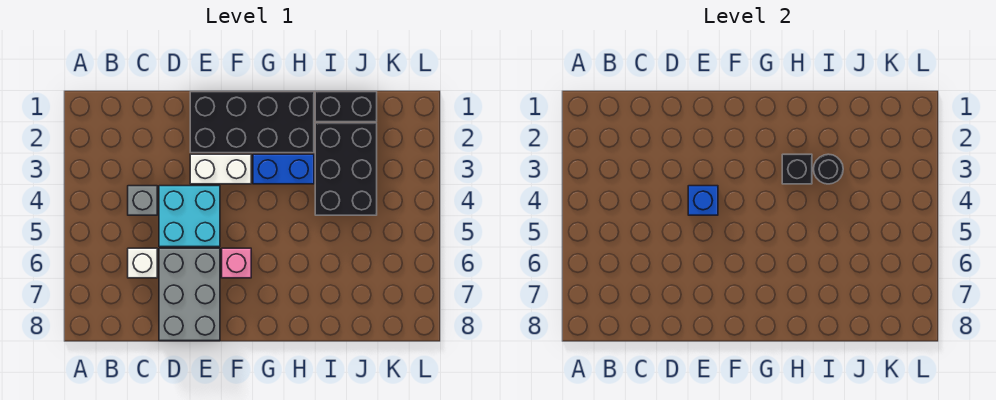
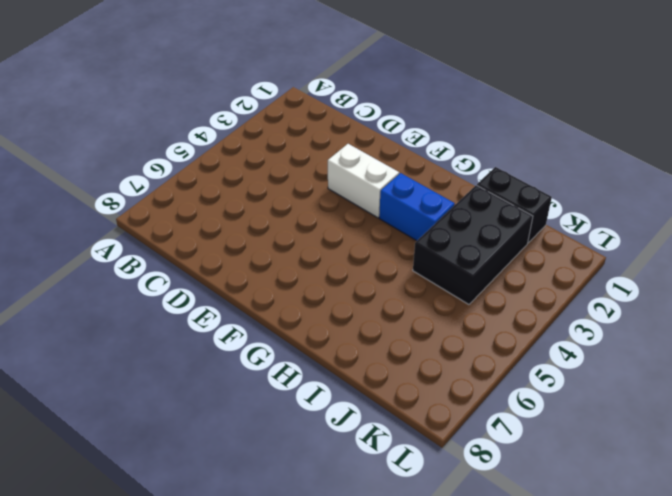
none -> grey 1x1 brick [128,186,157,215]
none -> white 1x1 brick [128,248,157,278]
none -> cyan 2x2 brick [159,186,220,247]

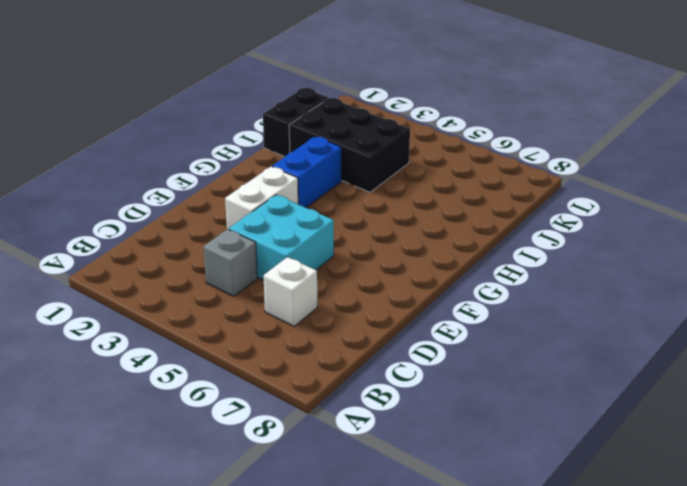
none -> grey 2x3 brick [159,248,220,341]
none -> black 2x4 brick [190,92,314,153]
none -> pink 1x1 brick [222,248,251,278]

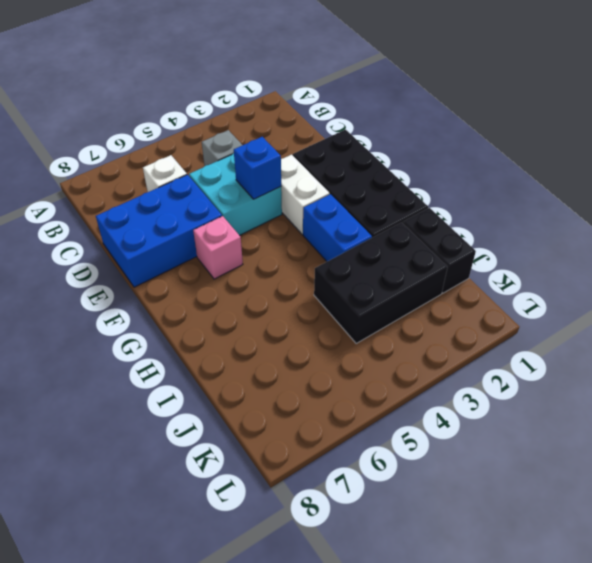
blue 2x3 brick [96,175,222,287] -> grey 2x3 brick [159,248,220,341]
none -> black 1x1 brick [782,154,812,184]
none -> black 1x1 round brick [814,154,843,184]

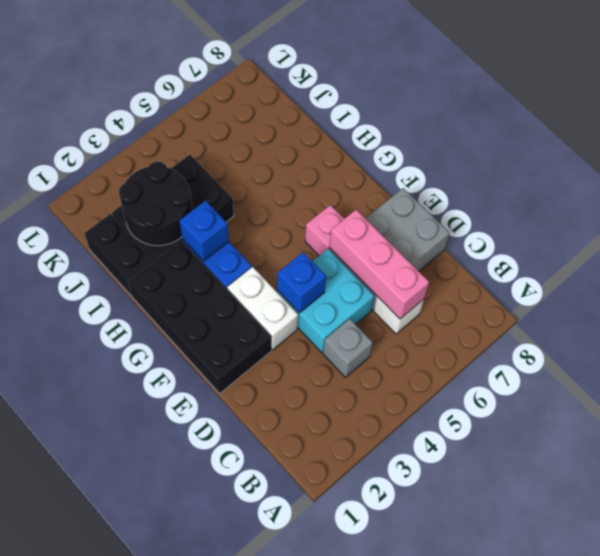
pink 1x3 brick [329,210,429,319] -> none
blue 1x1 brick [179,201,229,261] -> black 1x1 brick [782,154,812,184]
black 2x2 round brick [119,162,192,246] -> black 1x1 round brick [814,154,843,184]

